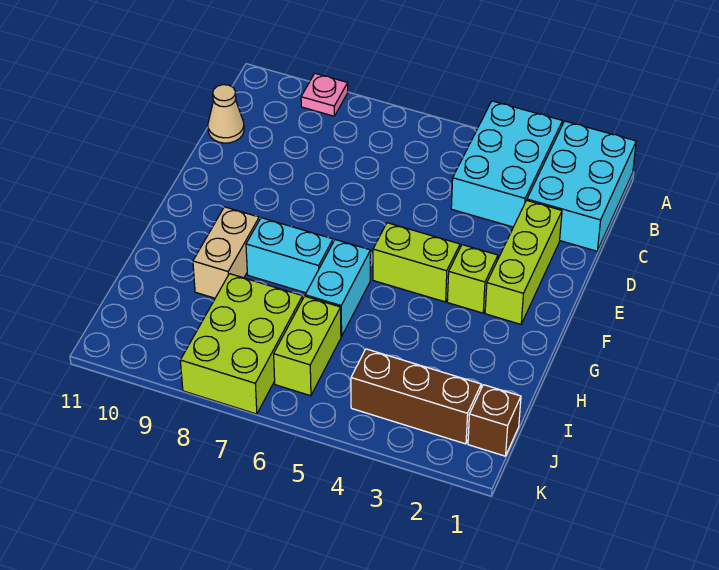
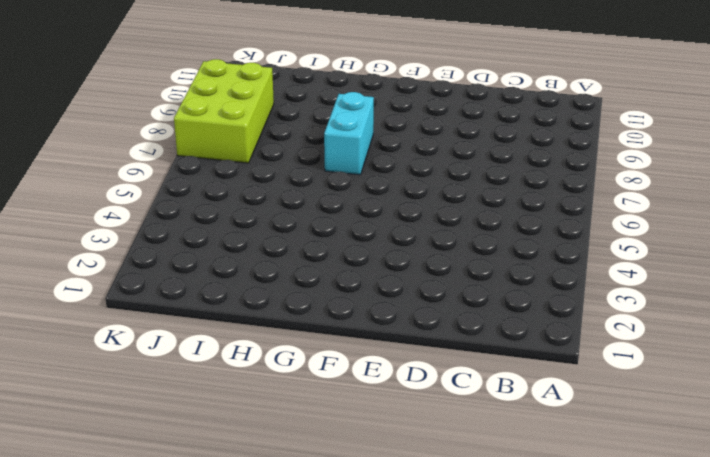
lime 2x3 brick [174,59,274,163] -> lime 2x3 brick turned to [180,274,303,414]
none -> cyan 2x3 brick [527,121,636,251]
none -> cyan 2x3 brick [451,101,563,227]
none -> pink 1x1 plate [301,73,348,116]

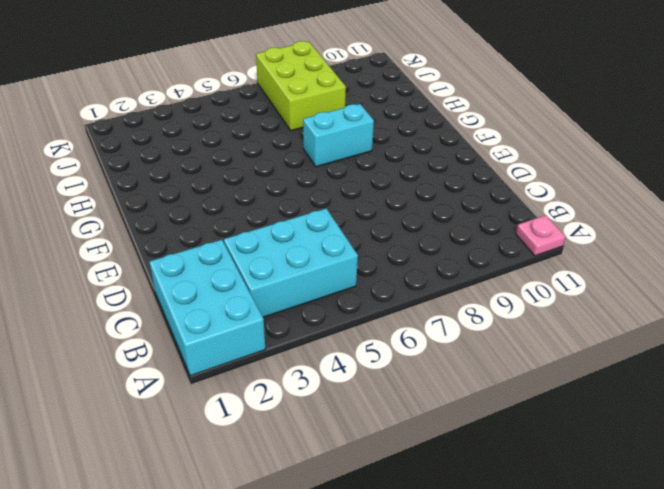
pink 1x1 plate [516,215,566,256] -> pink 1x1 plate moved to [301,73,348,116]
cyan 2x3 brick [224,209,358,317] -> cyan 2x3 brick turned to [451,101,563,227]
none -> tan 1x1 cone [208,85,244,143]
none -> lime 1x3 brick [485,200,562,324]
none -> lime 1x1 brick [447,245,498,313]

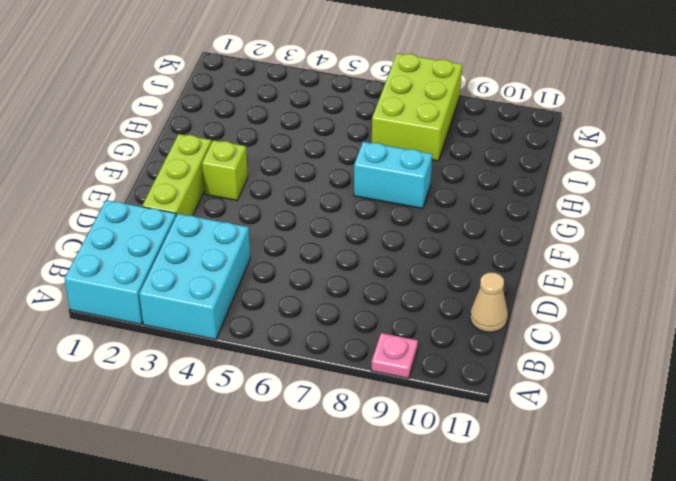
none -> lime 1x2 brick [373,223,460,302]
none -> cyan 1x2 brick [305,240,371,337]
none -> tan 1x2 brick [193,207,259,298]

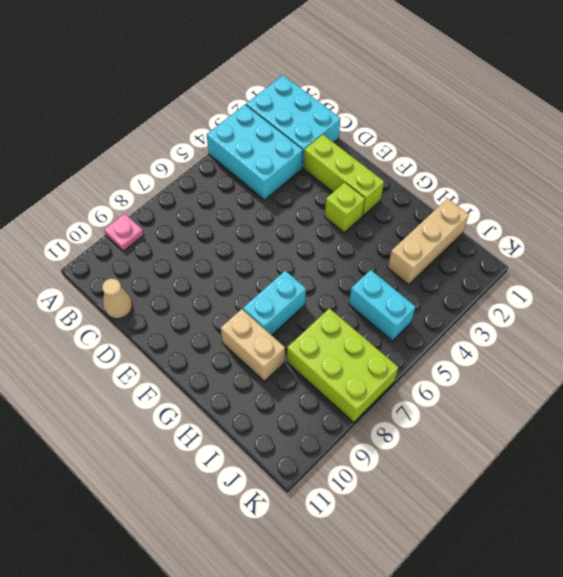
tan 1x3 brick [388,198,469,285] -> none
cyan 1x2 brick [349,270,416,341] -> cyan 1x2 brick moved to [305,240,371,337]
none -> lime 1x2 brick [373,223,460,302]
none -> lime 1x2 brick [274,296,341,396]
none -> brown 1x1 brick [468,385,521,456]

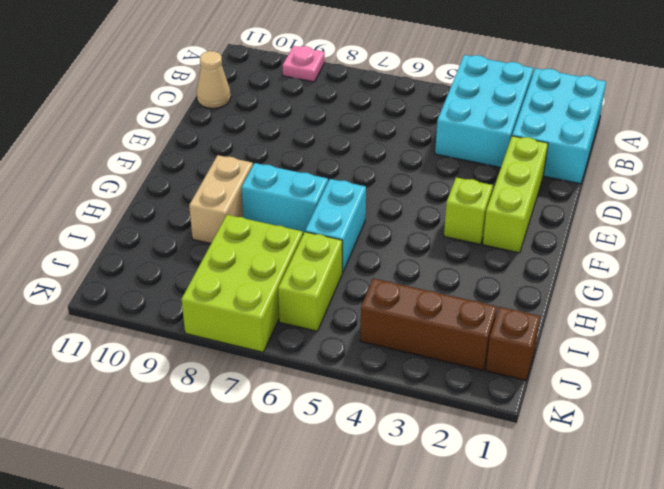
none -> lime 1x2 brick [373,223,460,302]

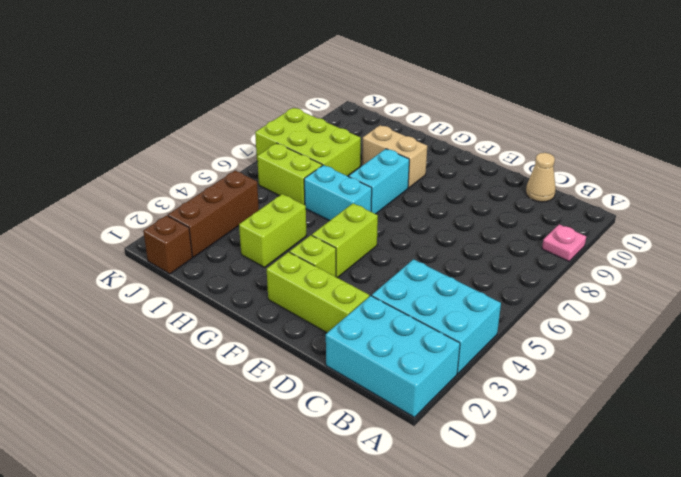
lime 1x2 brick [239,194,306,267] -> none

